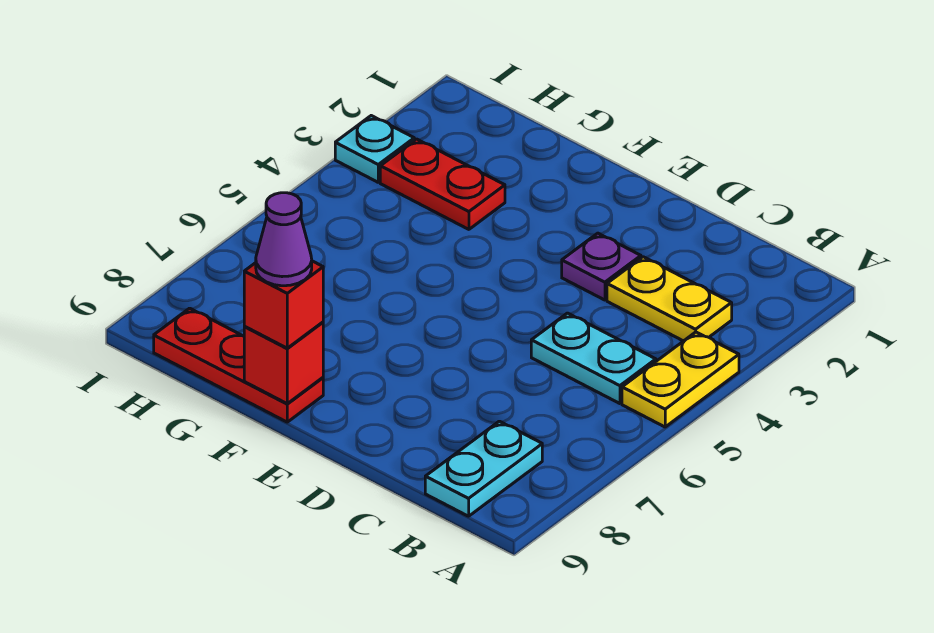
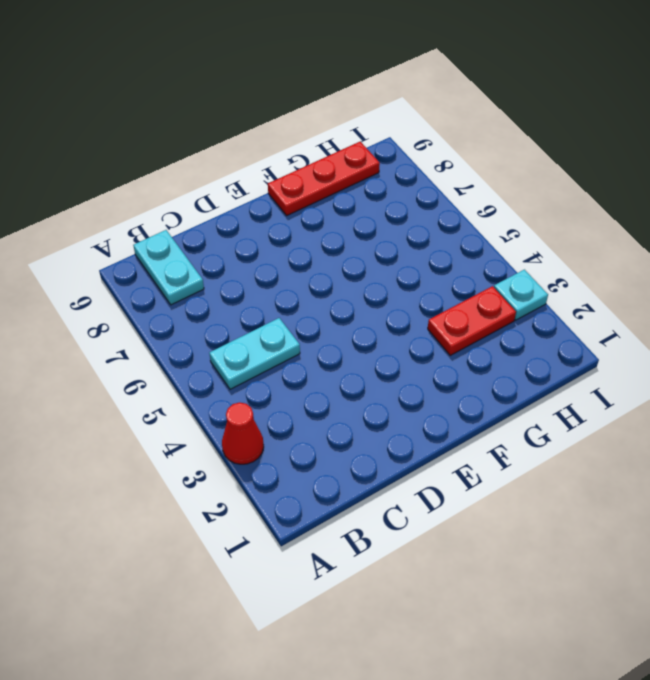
red 1x1 cone [222,402,264,464] -> none
none -> yellow 1x2 plate [622,332,739,427]
none -> yellow 1x2 plate [607,257,732,341]

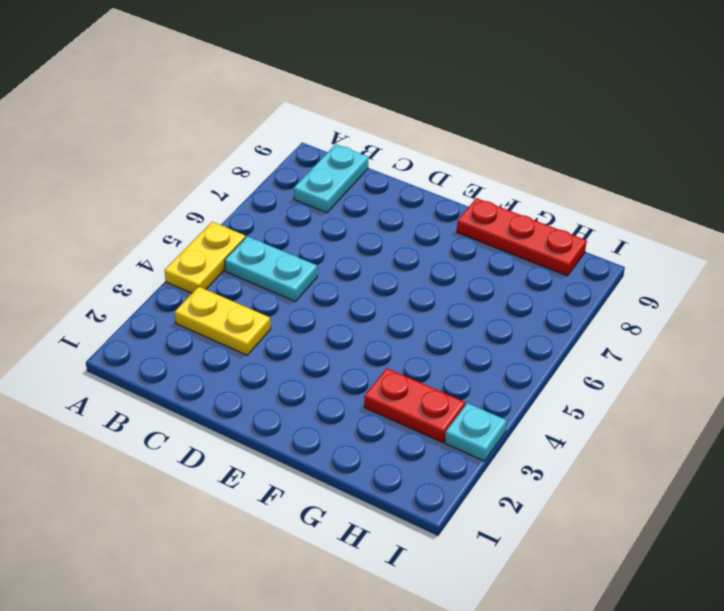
none -> purple 1x1 plate [562,233,641,300]
none -> red 1x1 brick [244,322,323,404]

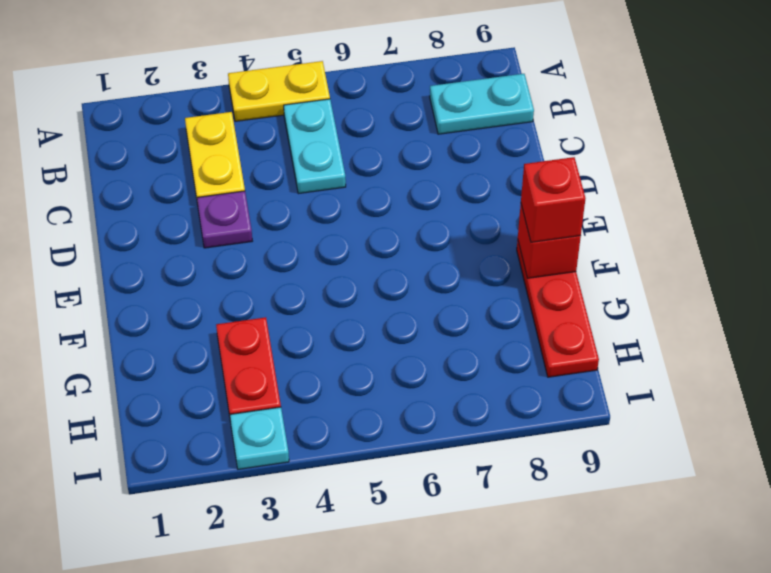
none -> purple 1x1 cone [256,193,312,286]

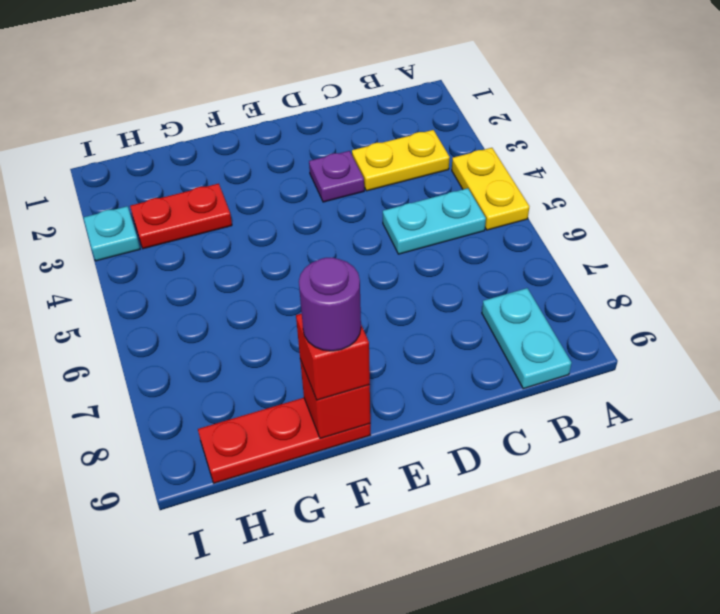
purple 1x1 round brick [299,258,361,351] -> purple 1x1 cone [256,193,312,286]

